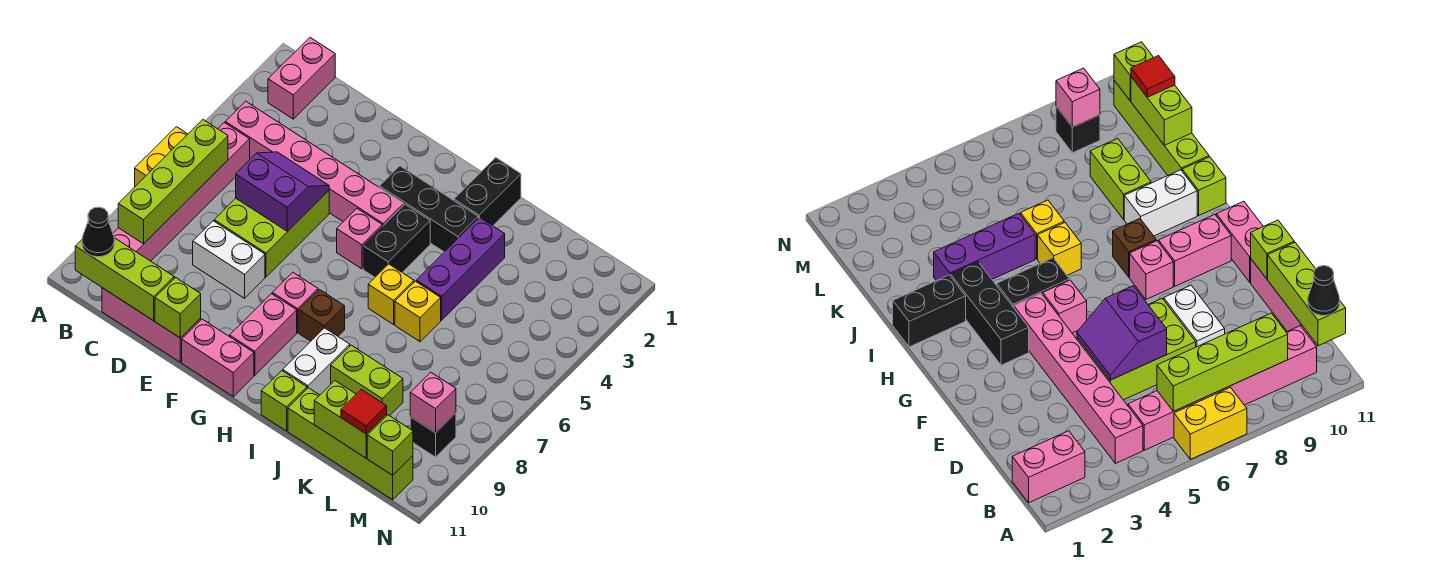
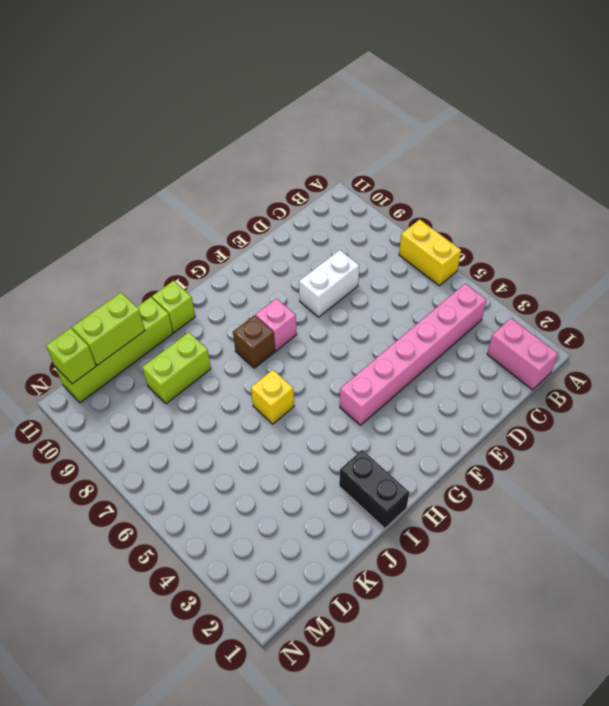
none -> pink 1x6 brick [113,123,250,261]
none -> pink 1x3 brick [102,288,201,362]
none -> lime 2x3 brick [214,191,329,277]
none -> pink 1x2 brick [182,319,254,397]

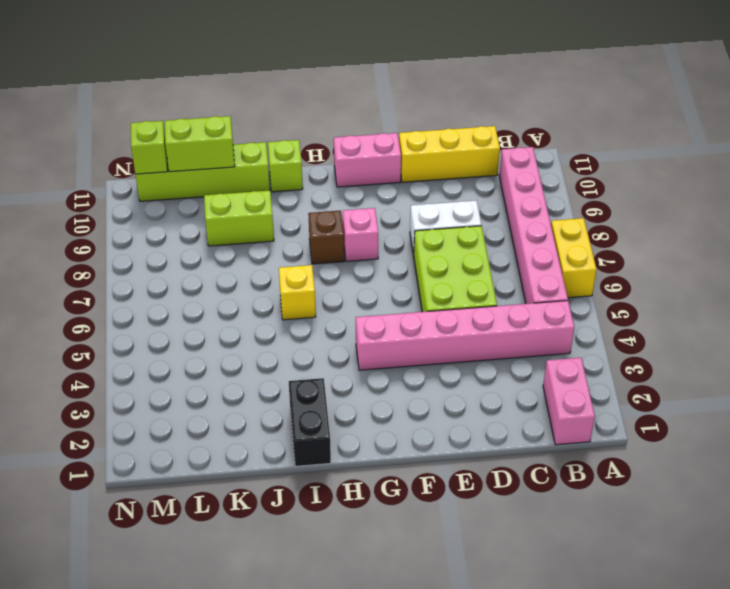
yellow 1x3 brick [399,126,500,182] -> pink 1x3 brick [102,288,201,362]
none -> black 1x3 brick [379,166,478,252]
none -> pink 1x1 brick [337,209,382,269]
none -> pink 1x2 brick [230,294,297,375]
none -> black 1x2 brick [363,204,430,277]

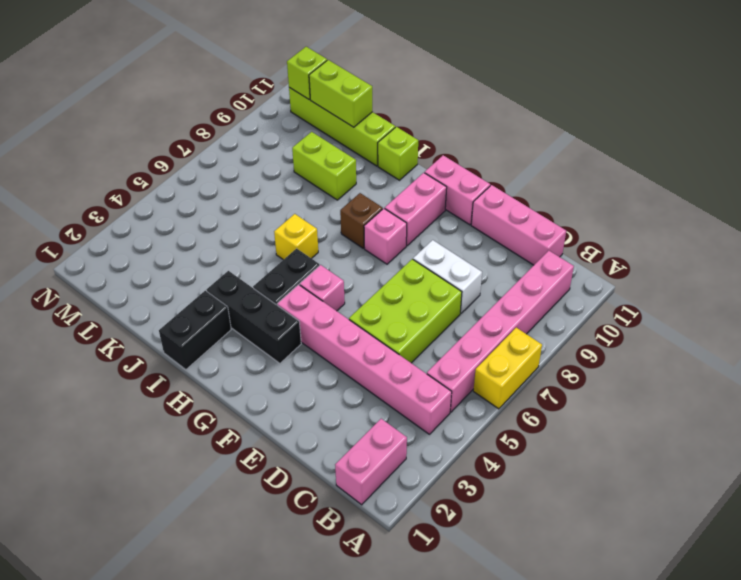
none -> white 1x2 brick [283,328,350,395]
none -> purple 1x3 brick [416,217,505,320]
none -> yellow 1x1 brick [395,281,441,342]
none -> black 1x1 brick [410,413,456,457]

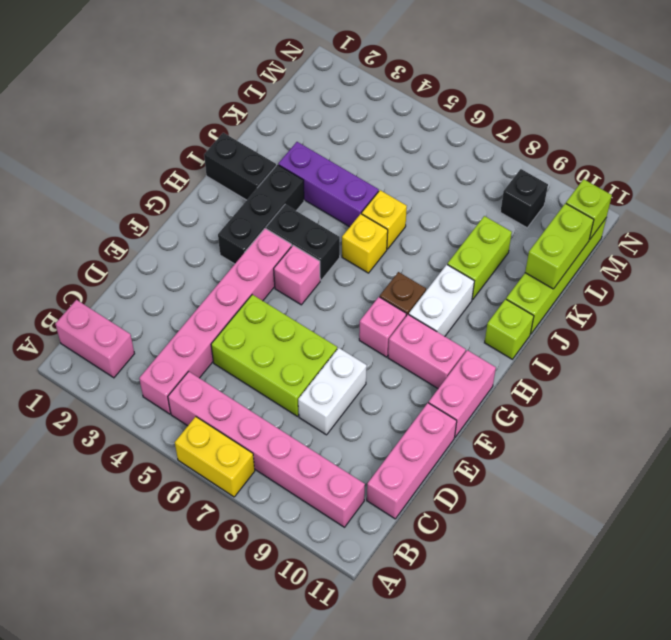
white 1x2 brick [409,265,474,336] -> white 1x2 brick turned to [283,328,350,395]
none -> lime 1x4 brick [118,120,228,244]
none -> lime 1x3 brick [75,238,174,321]
none -> purple 2x2 slope [236,152,329,232]
none -> lime 1x1 brick [155,278,201,338]

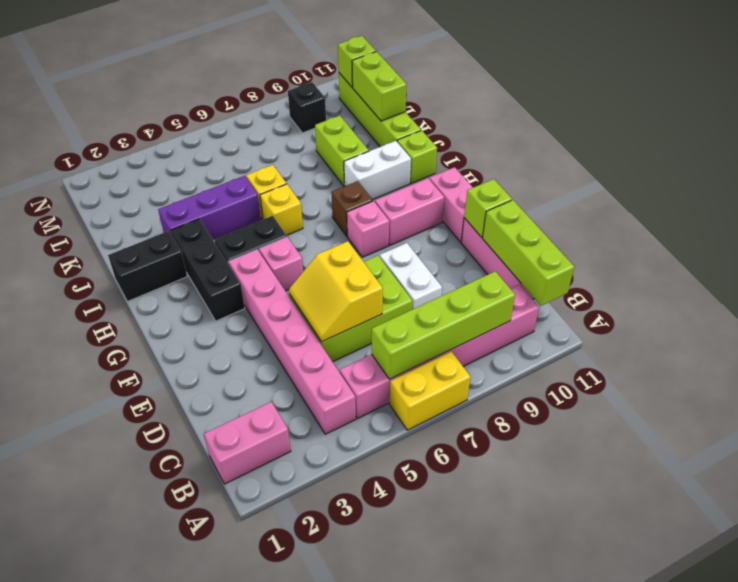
yellow 2x2 slope [289,241,383,342] -> purple 2x2 slope [236,152,329,232]
none -> pink 1x1 brick [410,372,456,433]
none -> black 1x1 cone [82,207,114,257]
none -> red 1x1 tile [341,390,387,434]

